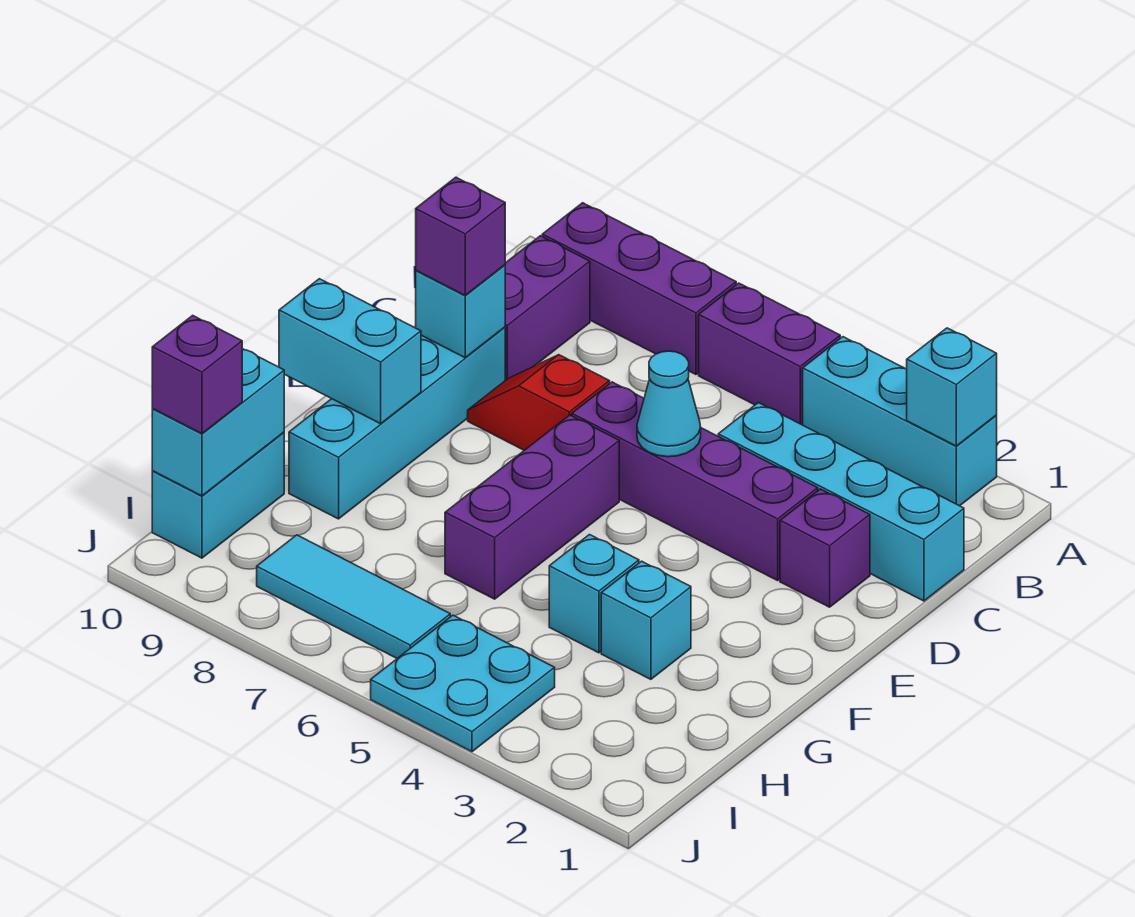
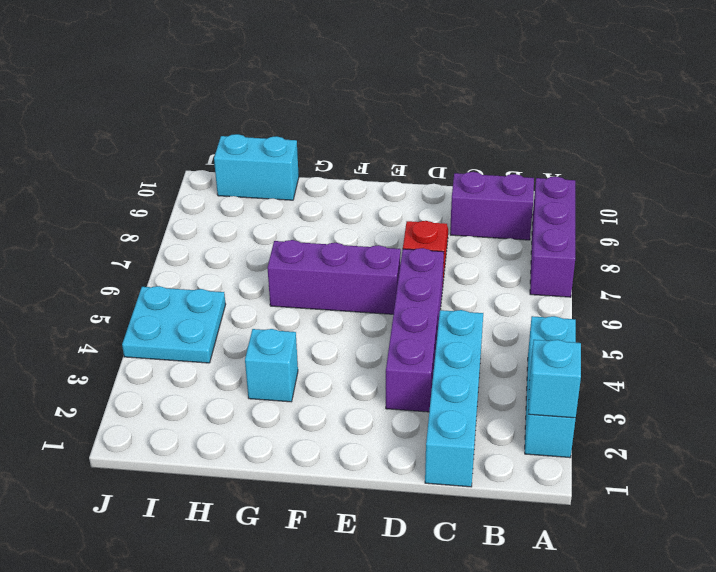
none -> purple 1x2 brick [699,283,840,425]
none -> purple 1x1 brick [780,489,870,607]
none -> cyan 1x4 brick [289,327,505,519]

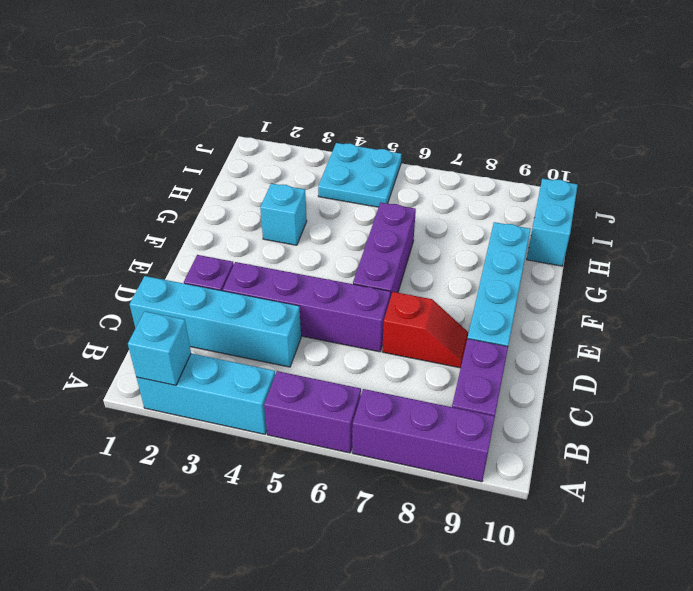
none -> cyan 1x1 brick [549,535,639,653]
none -> cyan 1x3 tile [257,535,450,658]
none -> cyan 1x1 cone [637,351,701,457]

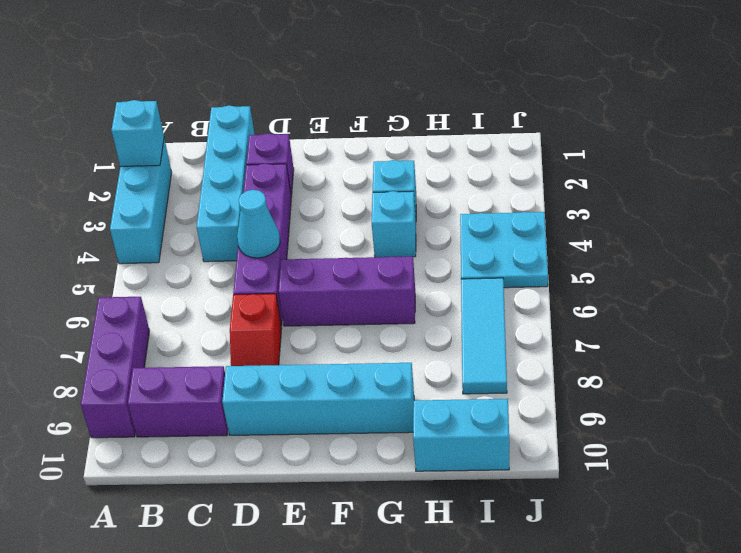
none -> purple 1x2 brick [699,283,840,425]
none -> cyan 1x1 brick [416,265,505,358]
none -> cyan 1x2 brick [279,279,421,424]

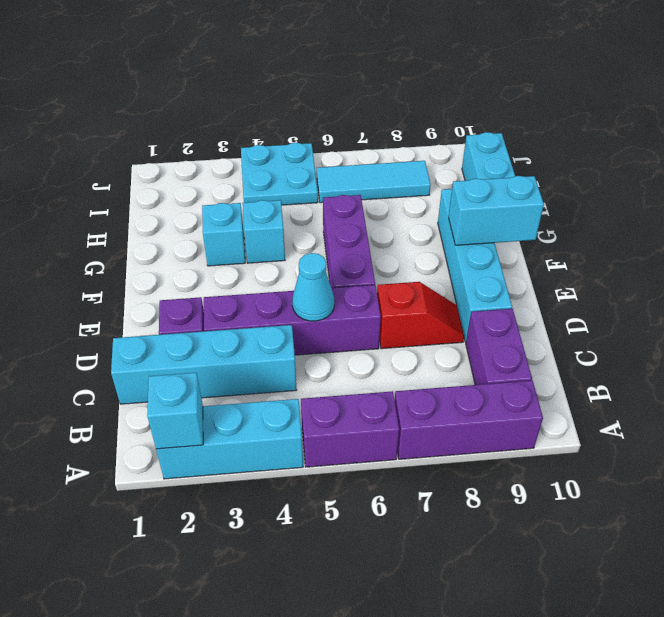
none -> cyan 1x1 brick [416,265,505,358]
none -> cyan 1x2 brick [152,348,284,496]
none -> purple 1x1 brick [416,177,505,295]

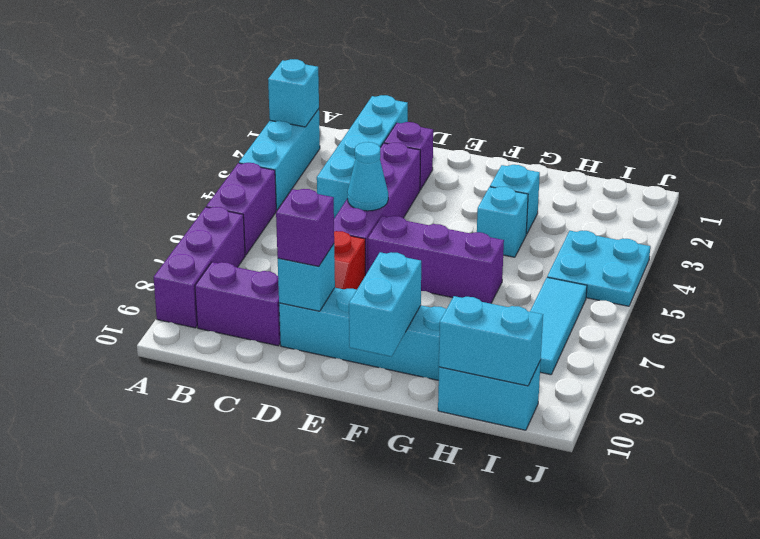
none -> purple 1x1 brick [152,315,242,434]

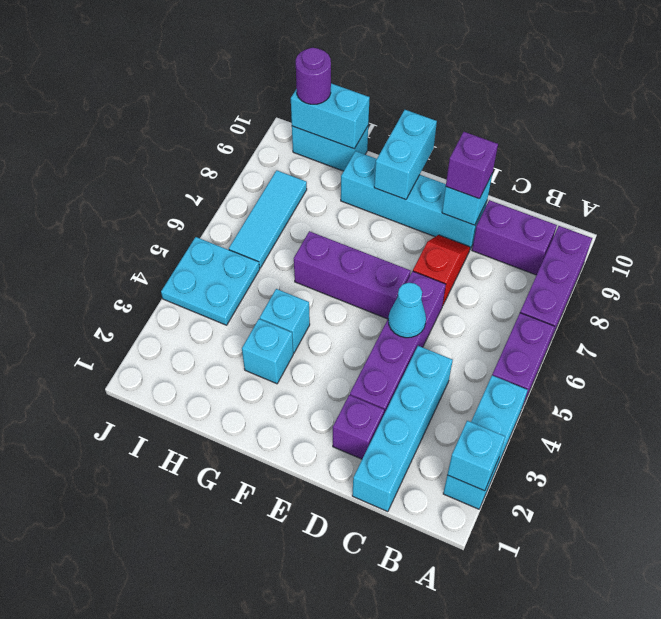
purple 1x1 round brick [296,48,331,104] -> purple 1x1 brick [152,315,242,434]

